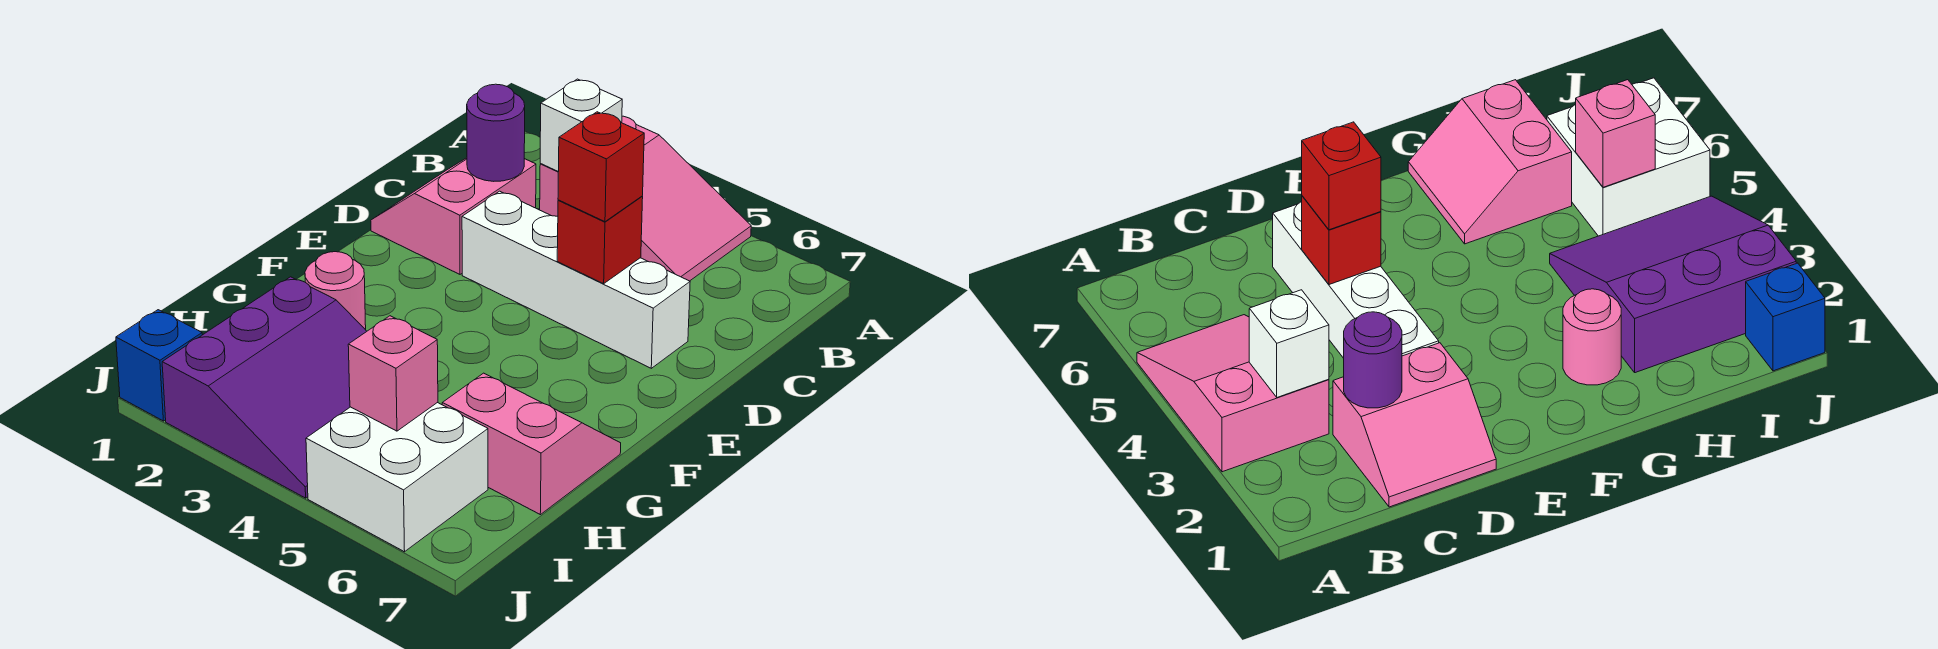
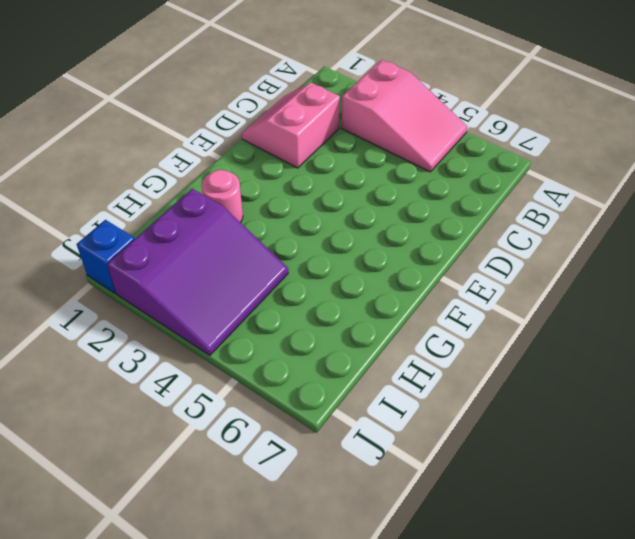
none -> white 1x4 brick [462,191,690,368]
none -> pink 2x2 slope [442,373,621,515]
none -> white 2x2 brick [306,402,488,552]

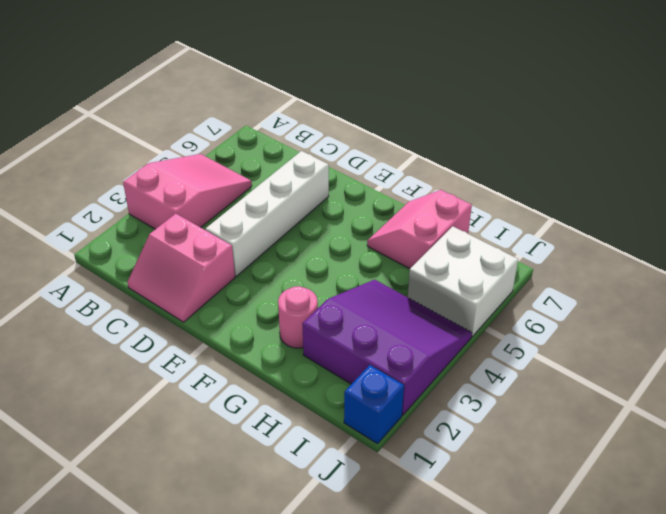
none -> white 1x1 brick [540,79,622,172]
none -> purple 1x1 round brick [467,84,525,181]
none -> red 1x1 brick [557,196,643,284]

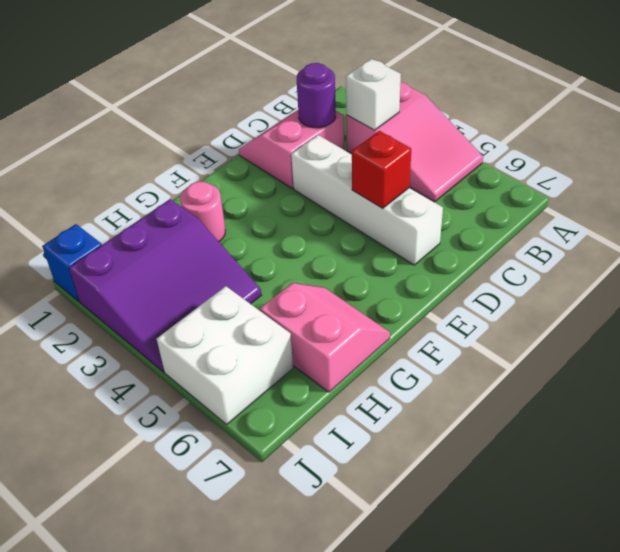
none -> pink 1x1 brick [348,316,438,431]
none -> red 1x1 brick [558,112,644,222]

